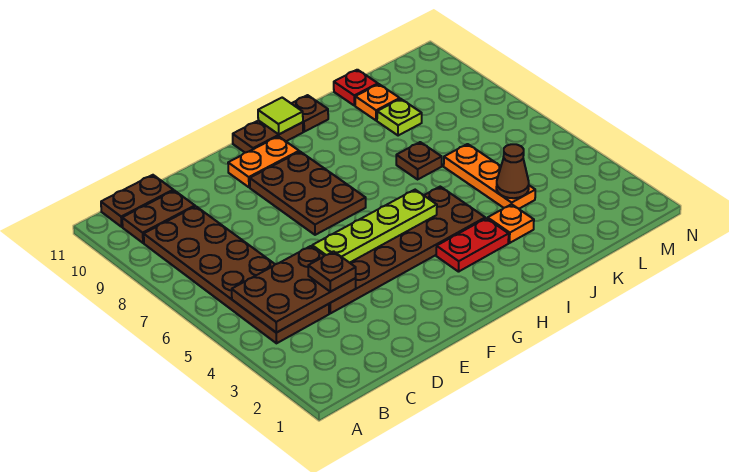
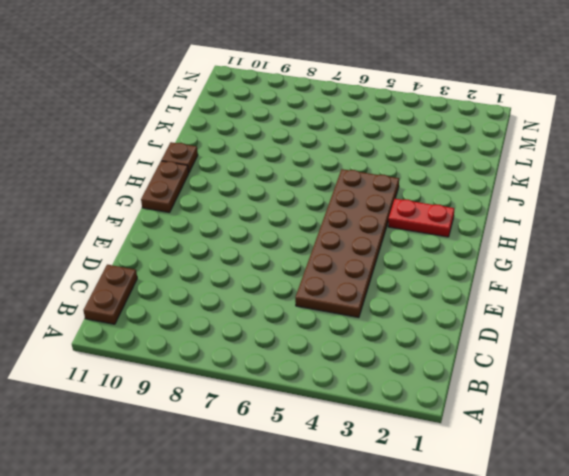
red 1x2 plate [388,199,455,237] -> red 1x2 plate turned to [436,218,509,272]
none -> brown 2x6 plate [144,206,329,343]
none -> brown 1x2 plate [122,190,195,243]
none -> brown 2x3 plate [250,152,366,235]

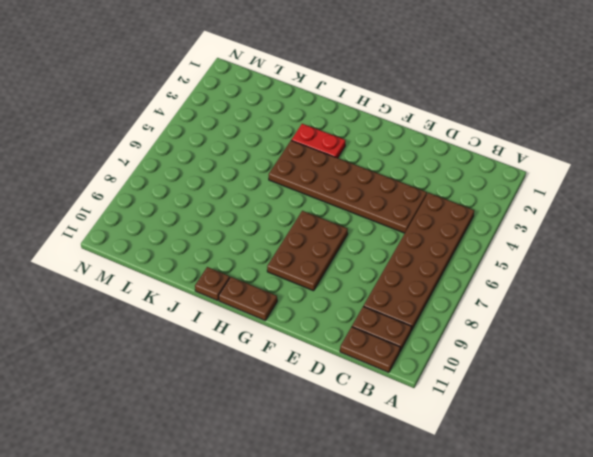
none -> orange 1x2 plate [228,136,299,187]
none -> orange 1x1 plate [488,204,534,243]
none -> brown 1x1 plate [396,142,442,179]

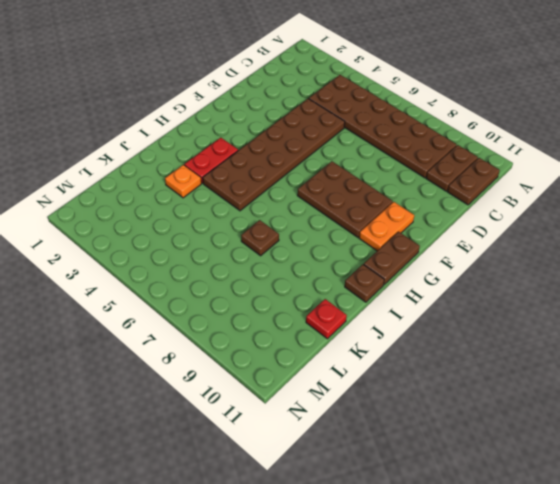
none -> orange 1x3 plate [444,144,535,209]
none -> lime 1x1 plate [377,99,422,136]
none -> orange 1x1 plate [355,84,400,121]

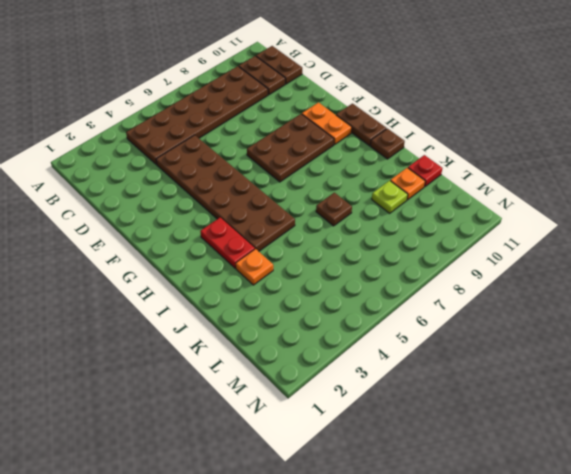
none -> orange 1x3 plate [444,144,535,209]
none -> brown 2x3 plate [232,246,356,333]
none -> lime 1x4 plate [312,190,437,263]

